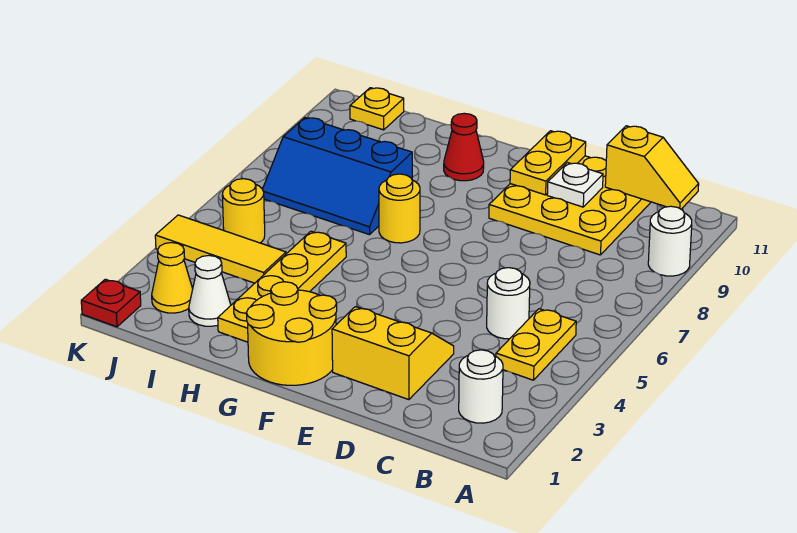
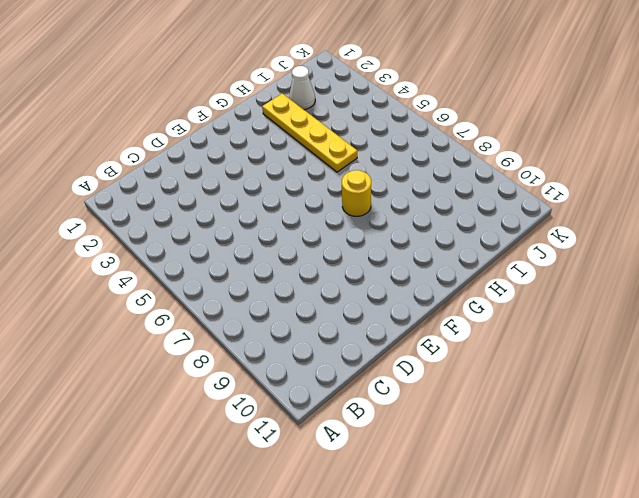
none -> white 1x1 round brick [648,206,692,276]
none -> white 1x1 round brick [459,350,503,423]
none -> yellow 1x2 plate [496,309,576,380]

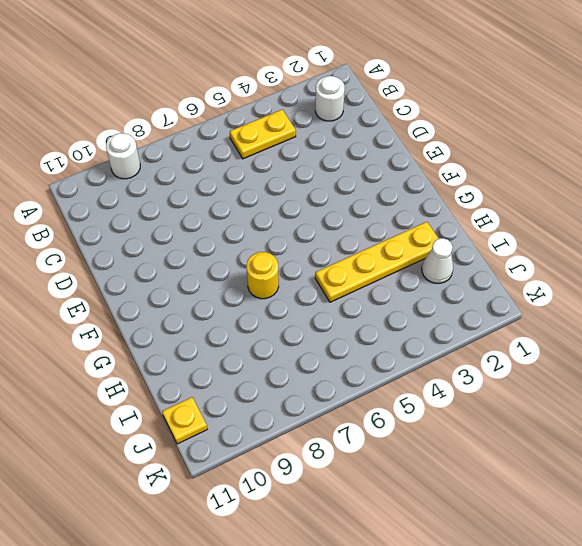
none -> white 1x1 round brick [487,268,530,339]
none -> yellow 3x3 plate [489,156,651,255]
none -> yellow 2x2 slope [332,307,454,400]

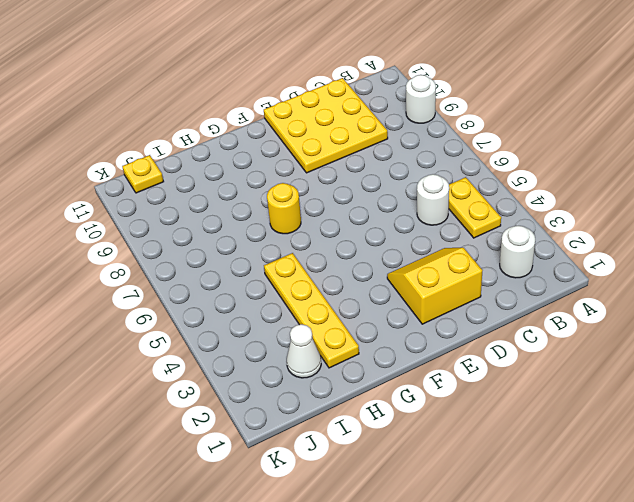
none -> yellow 2x2 round brick [246,282,337,385]
none -> red 1x1 cone [444,113,484,181]
none -> blue 2x3 slope [263,118,412,235]

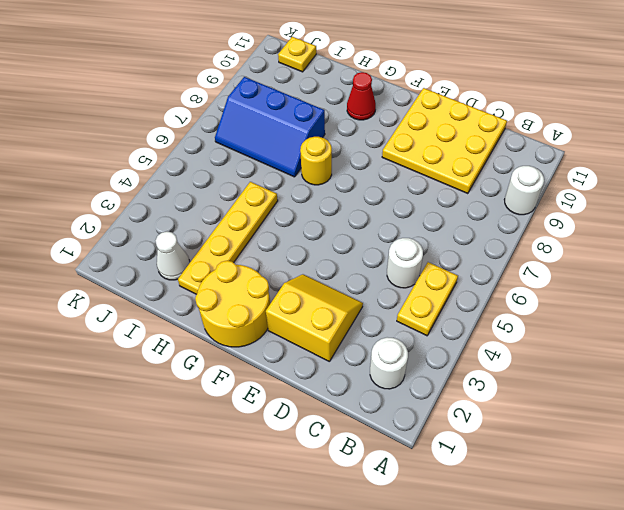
none -> yellow 1x3 tile [155,215,286,283]
none -> yellow 1x1 cone [152,243,193,313]
none -> yellow 1x1 round brick [222,179,265,243]

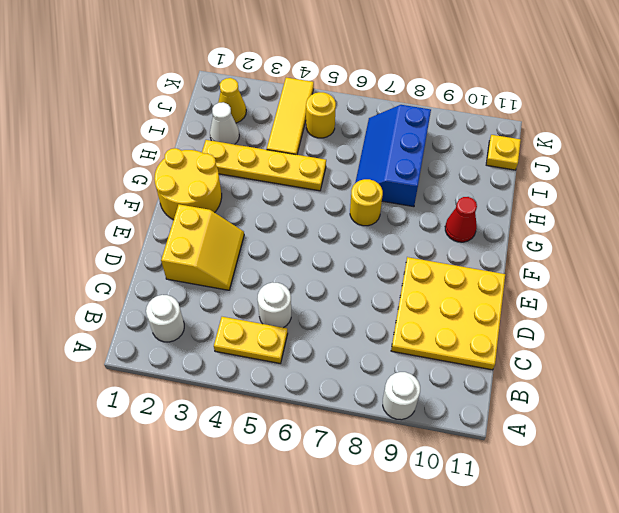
none -> red 1x1 plate [81,279,141,327]
none -> yellow 1x2 slope [605,126,699,209]
none -> white 1x1 plate [547,163,603,207]

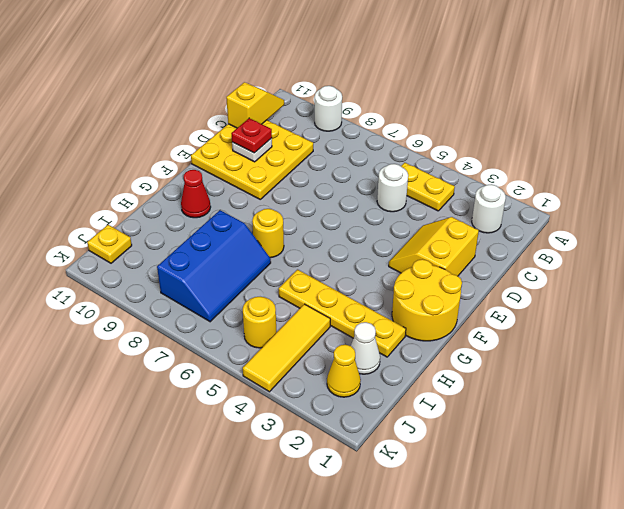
red 1x1 plate [231,118,272,153] -> red 1x1 plate moved to [81,279,141,327]
none -> yellow 1x2 plate [510,131,586,195]

